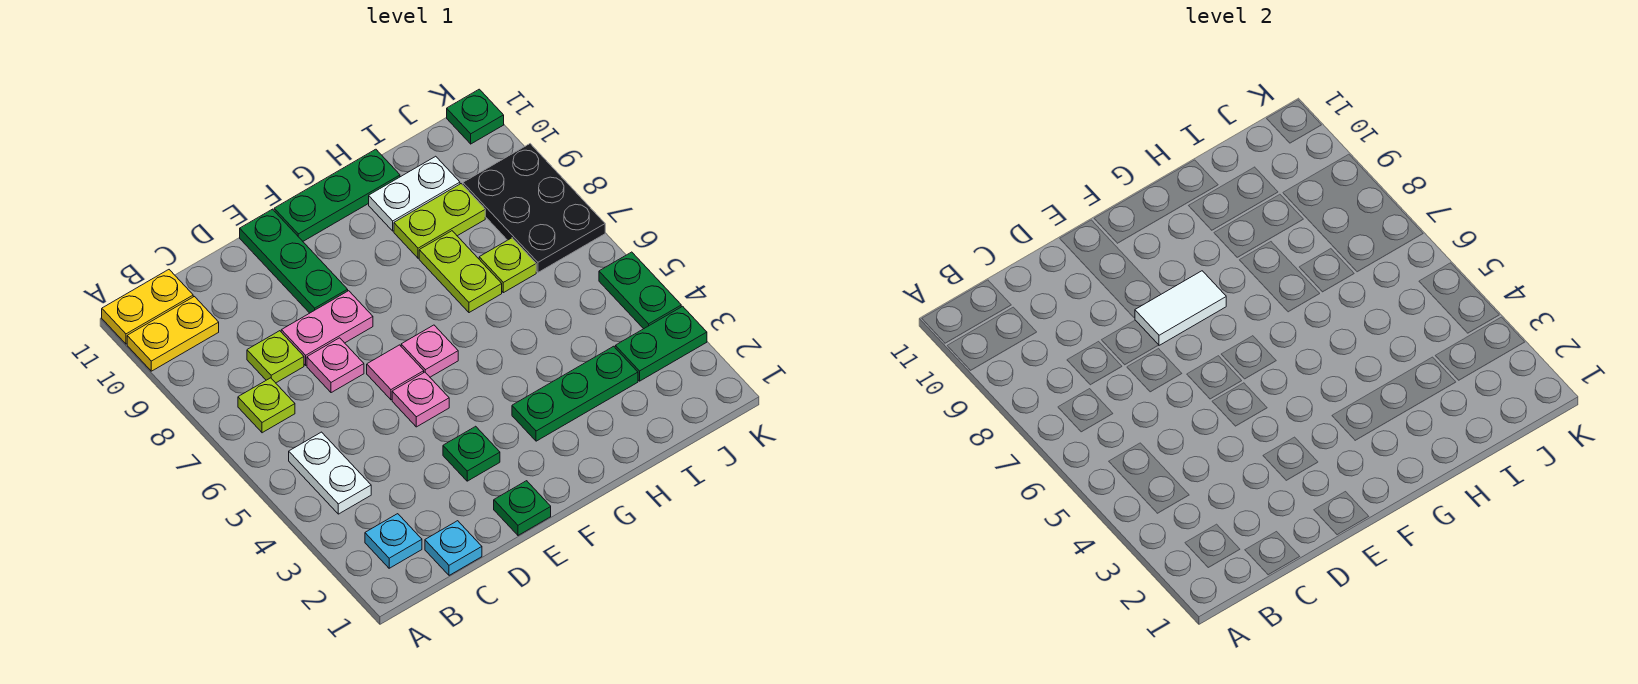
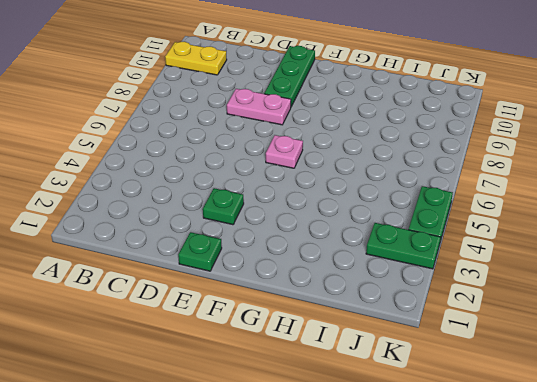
none -> yellow 1x2 plate [102,270,193,344]
none -> cyan 1x1 plate [365,514,422,568]
none -> white 1x2 plate [289,432,371,514]

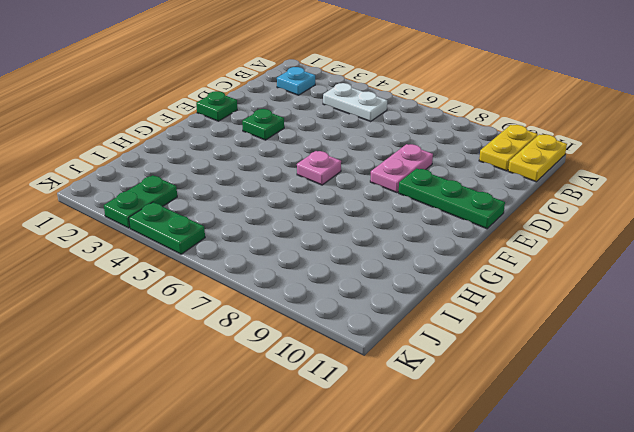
none -> lime 1x1 plate [238,378,295,433]
none -> cyan 1x1 plate [425,521,482,575]
none -> lime 1x1 plate [247,331,304,383]

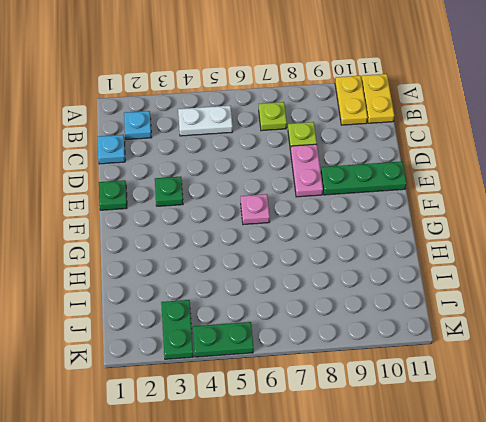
none -> pink 1x1 plate [307,338,364,393]
none -> pink 1x1 plate [392,372,449,427]
none -> pink 1x1 tile [367,345,424,400]

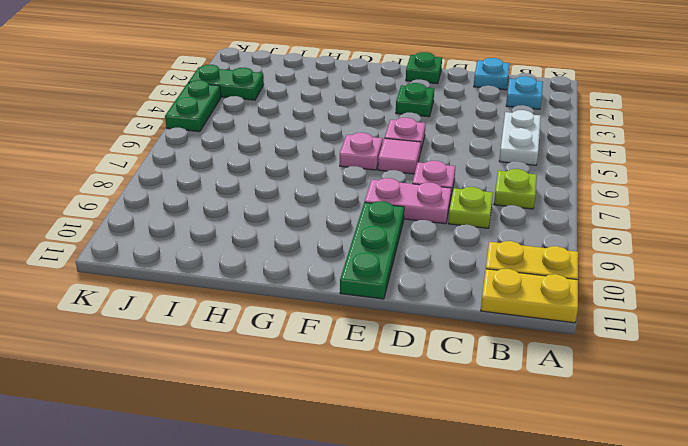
none -> green 1x3 plate [274,149,400,241]
none -> green 1x3 plate [512,346,638,441]
none -> lime 1x2 plate [419,231,502,313]

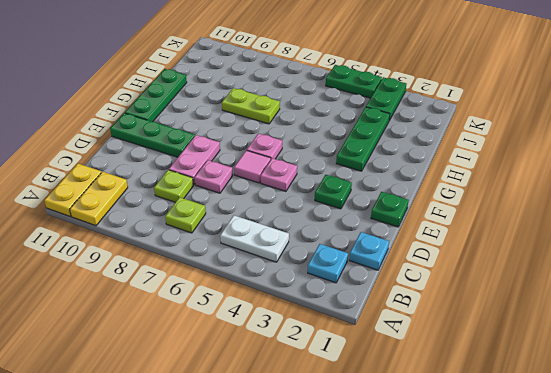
none -> lime 1x2 plate [394,184,485,258]
none -> white 1x2 plate [369,156,460,231]
none -> lime 1x1 plate [479,238,536,293]

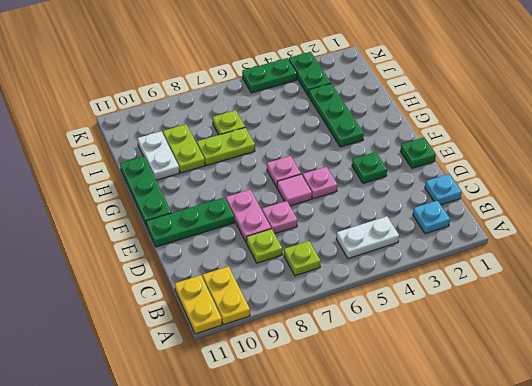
none -> black 2x3 plate [463,144,605,272]
none -> green 1x1 plate [447,89,504,144]
none -> white 1x2 tile [1135,271,1226,345]

